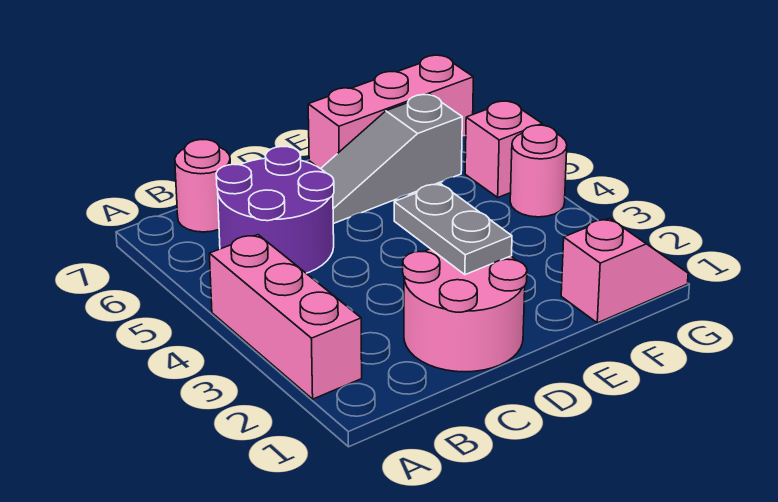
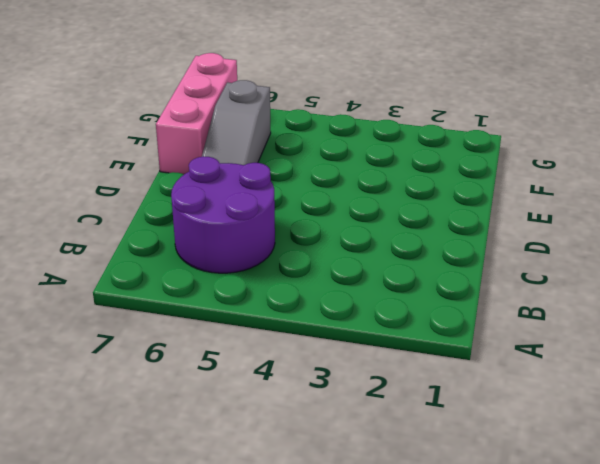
none -> pink 1x3 brick [209,235,362,399]
none -> pink 1x1 round brick [175,140,230,232]

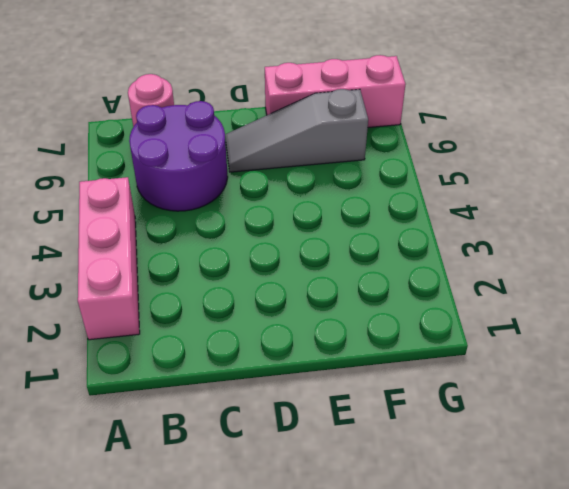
none -> pink 2x2 round brick [403,249,527,372]
none -> pink 1x2 slope [561,218,688,323]

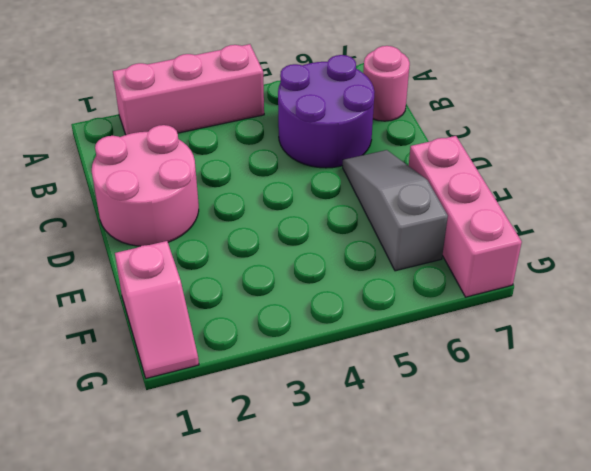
none -> pink 1x1 round brick [510,125,567,217]
none -> pink 1x1 brick [465,101,542,197]

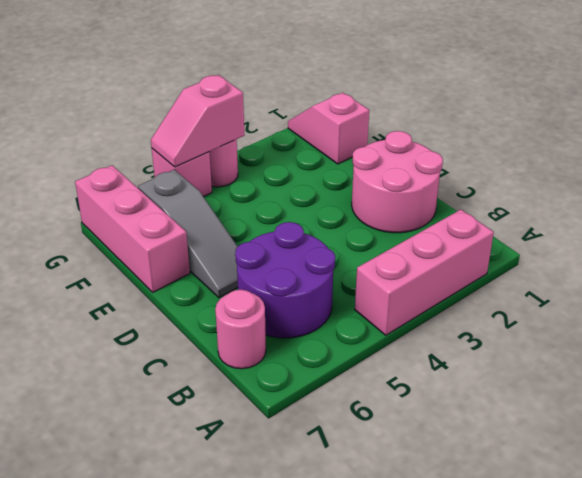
pink 1x2 slope [151,75,245,167] -> none
none -> grey 1x2 plate [394,184,512,275]

